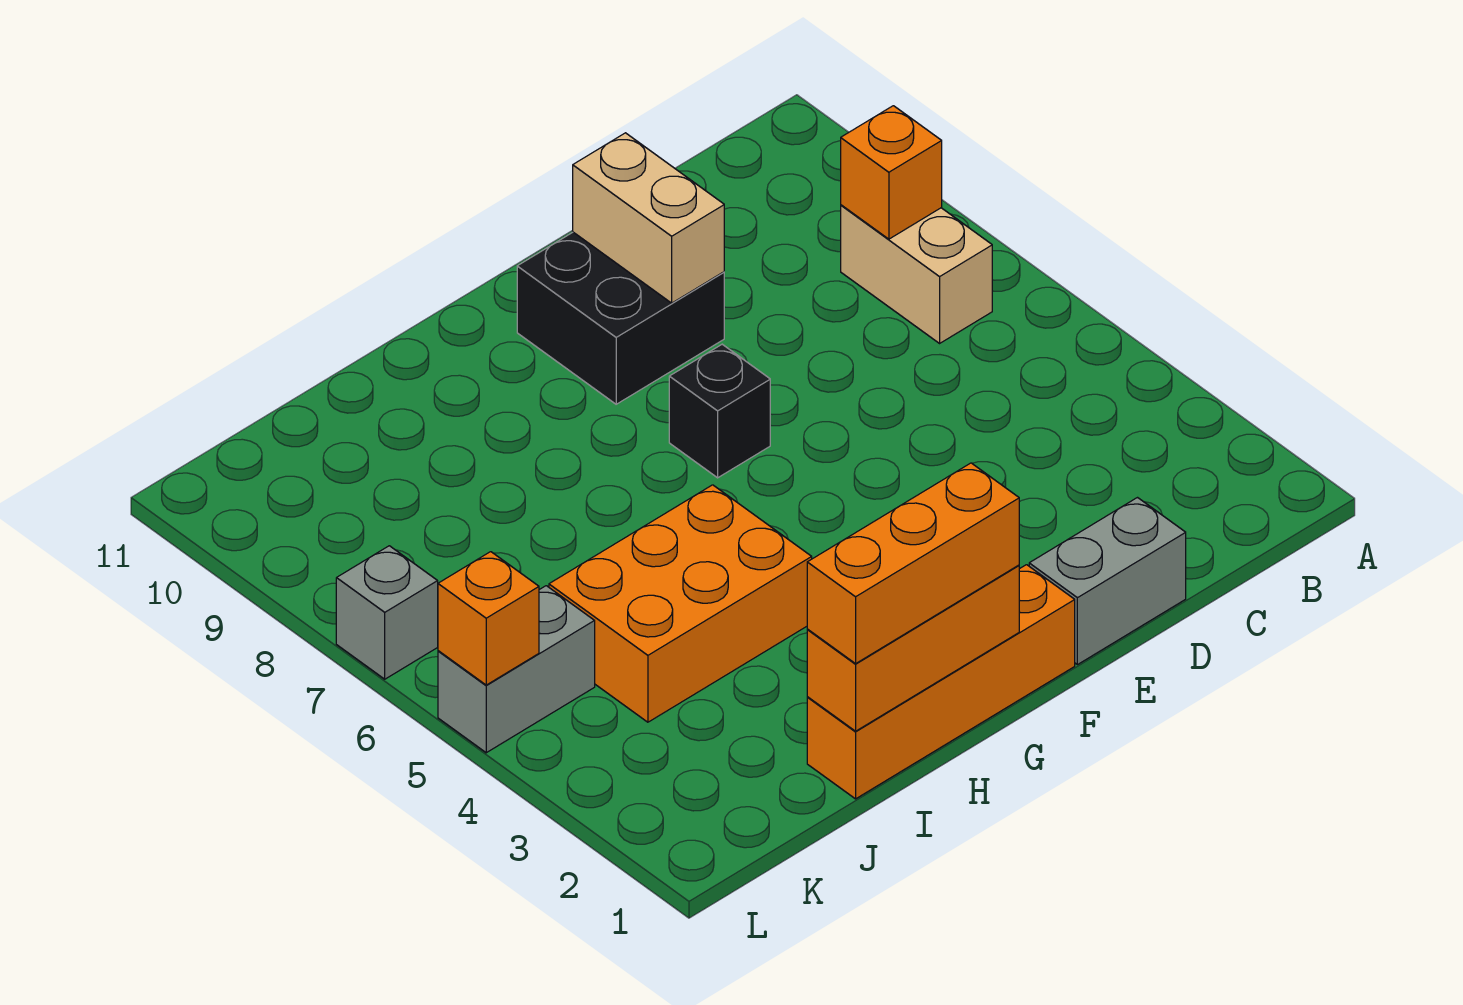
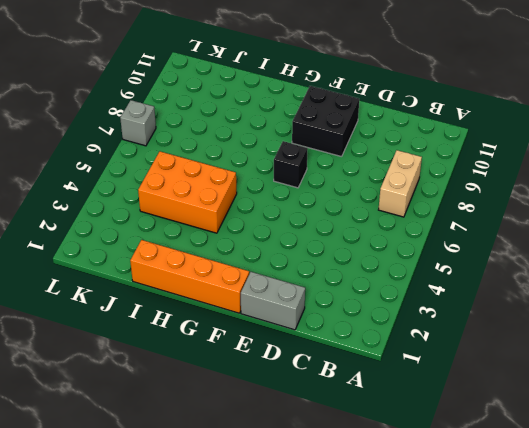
none -> grey 1x2 brick [438,586,595,753]
none -> orange 1x1 brick [841,106,942,239]
none -> tan 1x2 brick [573,133,724,303]

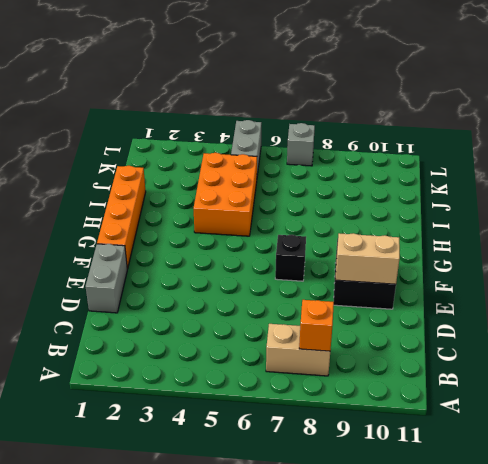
none -> orange 1x3 brick [807,565,1019,731]
none -> orange 1x1 brick [438,552,539,685]
none -> orange 1x3 brick [807,463,1019,664]

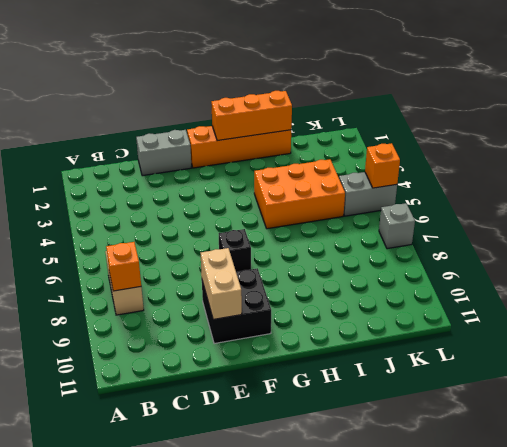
none -> orange 1x3 brick [807,463,1019,664]

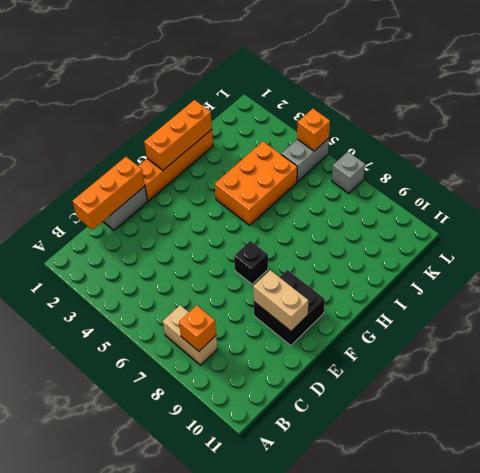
orange 1x3 brick [73,157,145,230] -> orange 1x3 brick moved to [807,463,1019,664]

